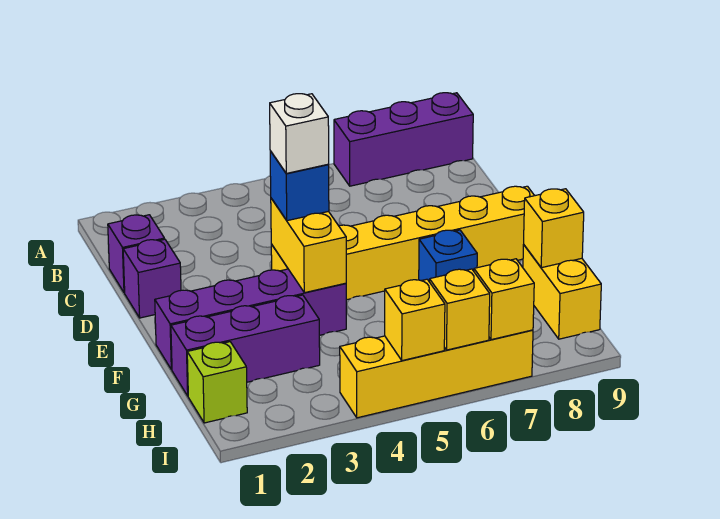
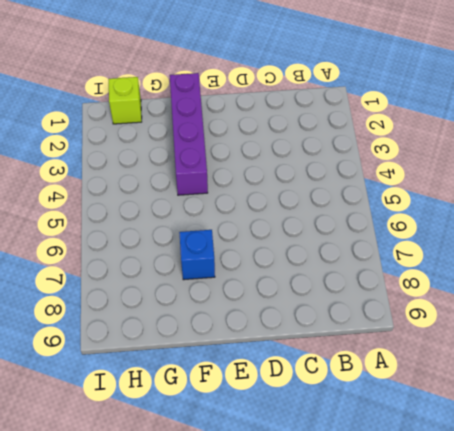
none -> purple 1x3 brick [334,93,473,186]
none -> purple 1x1 brick [108,215,164,293]
none -> purple 1x1 brick [123,239,181,318]

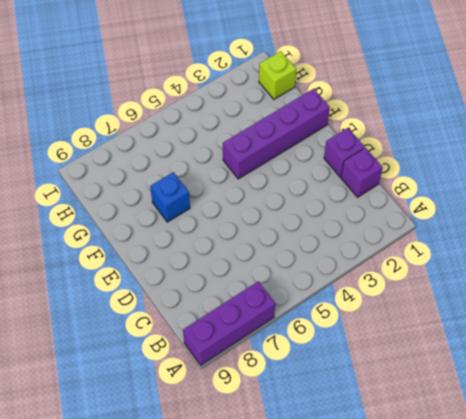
none -> yellow 1x6 brick [271,186,535,300]
none -> purple 1x3 brick [171,295,320,396]
none -> yellow 1x2 brick [523,245,601,339]

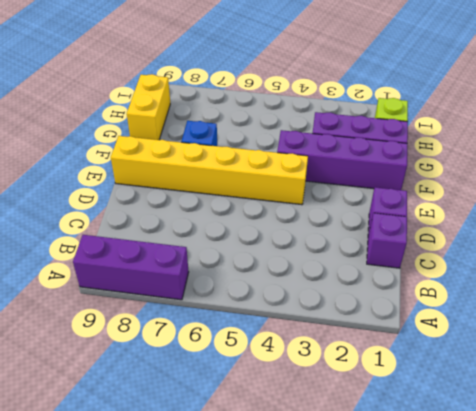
none -> yellow 1x4 brick [340,330,533,418]
none -> yellow 1x2 brick [271,198,346,293]
none -> yellow 1x1 brick [524,189,584,268]

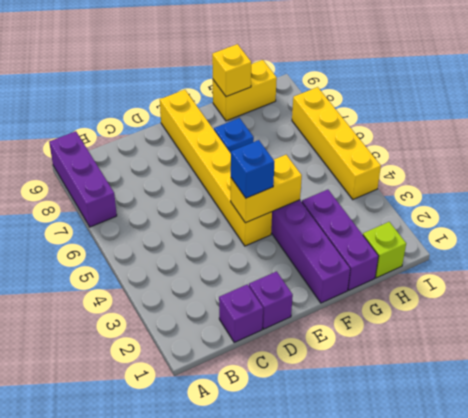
none -> yellow 1x1 brick [385,279,445,361]
none -> yellow 1x1 brick [429,269,490,350]
none -> yellow 1x1 brick [474,259,534,340]

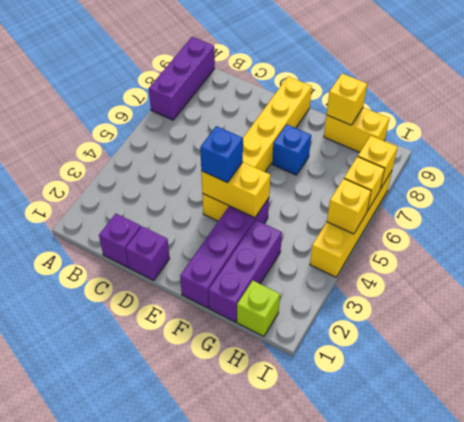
none -> white 1x1 brick [270,94,329,173]

